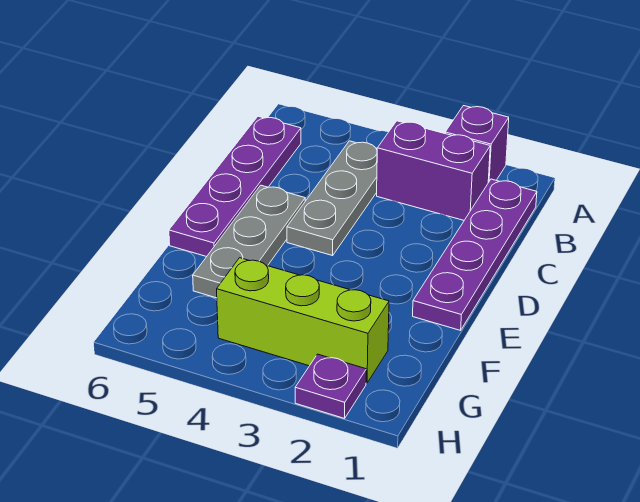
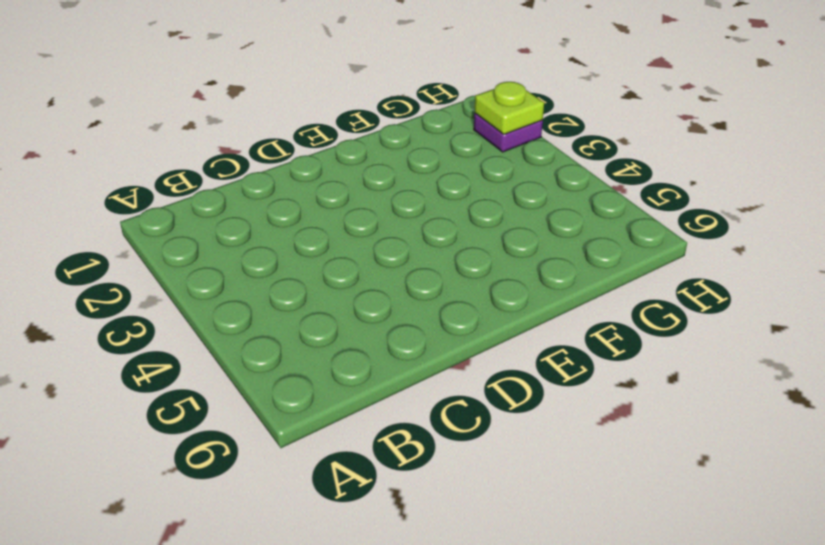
lime 1x1 plate [475,82,544,134] -> none
none -> purple 1x1 brick [445,106,509,183]
none -> purple 1x4 plate [413,179,537,330]

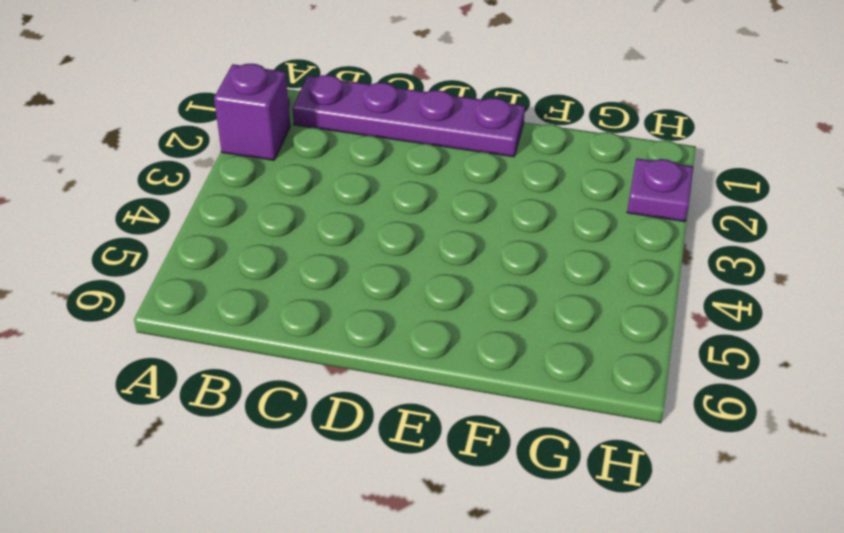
none -> purple 1x2 brick [377,121,490,220]
none -> grey 1x3 plate [287,141,377,256]

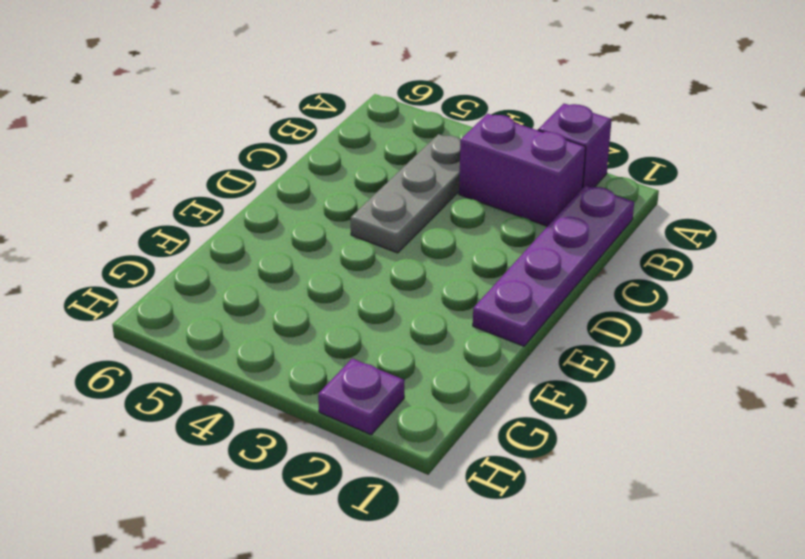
none -> purple 1x4 plate [169,116,301,257]
none -> grey 1x3 plate [193,185,305,298]

